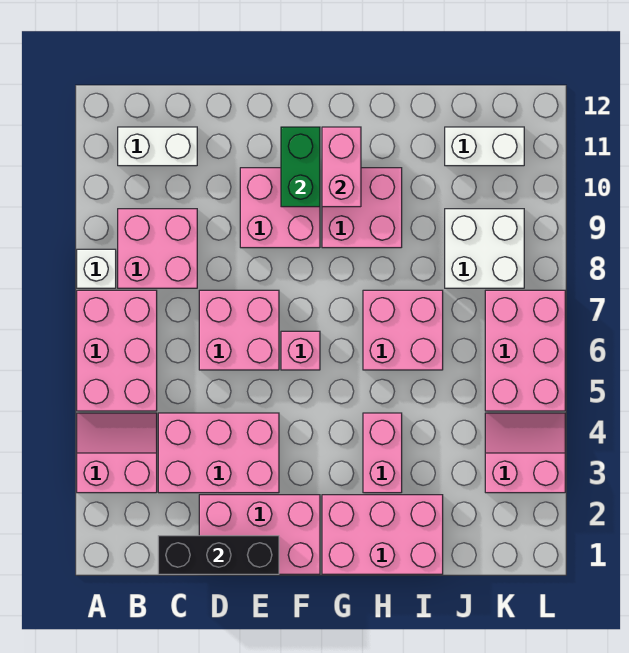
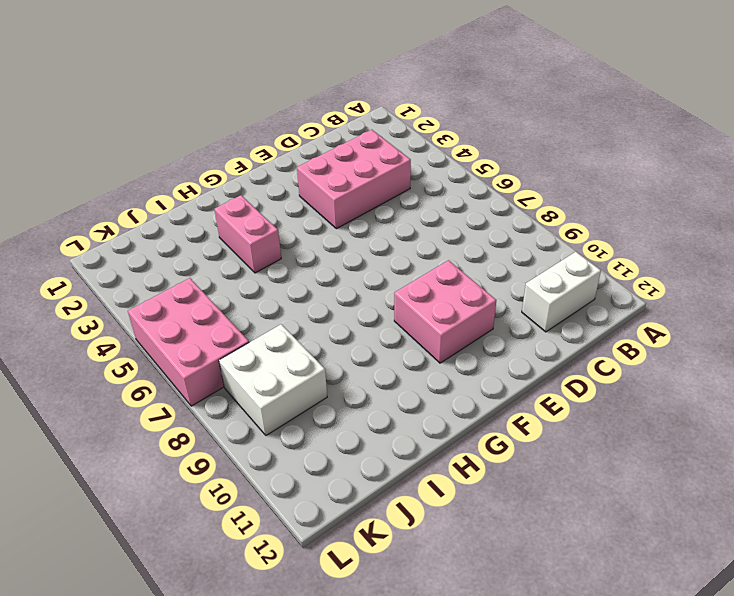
none -> pink 2x2 slope [77,413,157,493]
none -> pink 2x3 brick [77,290,157,411]
none -> white 1x1 brick [77,249,116,288]

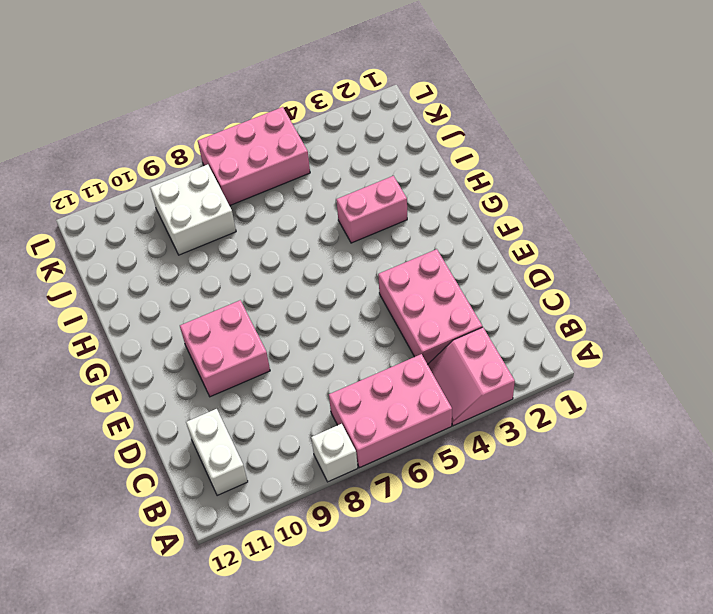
none -> pink 2x2 brick [118,209,197,288]
none -> pink 2x3 brick [199,495,320,574]
none -> pink 2x2 brick [199,290,279,370]

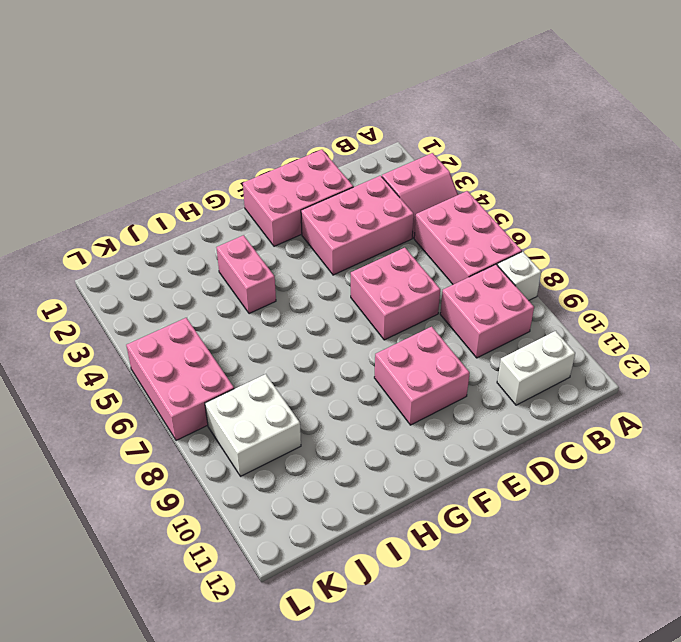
none -> pink 1x1 brick [281,331,320,370]
none -> pink 2x3 brick [322,495,443,574]
none -> pink 2x2 brick [322,168,402,248]

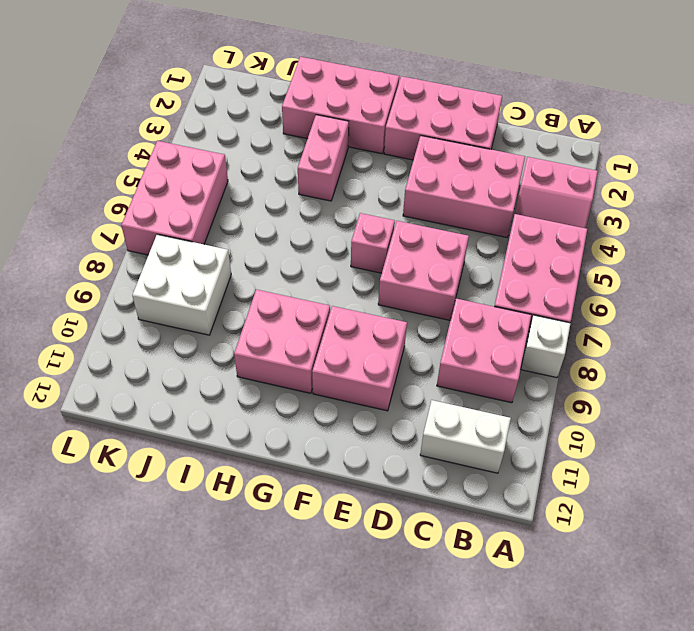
none -> pink 2x2 brick [363,290,443,370]
none -> white 1x2 brick [445,127,524,166]
none -> pink 2x2 slope [485,413,565,493]

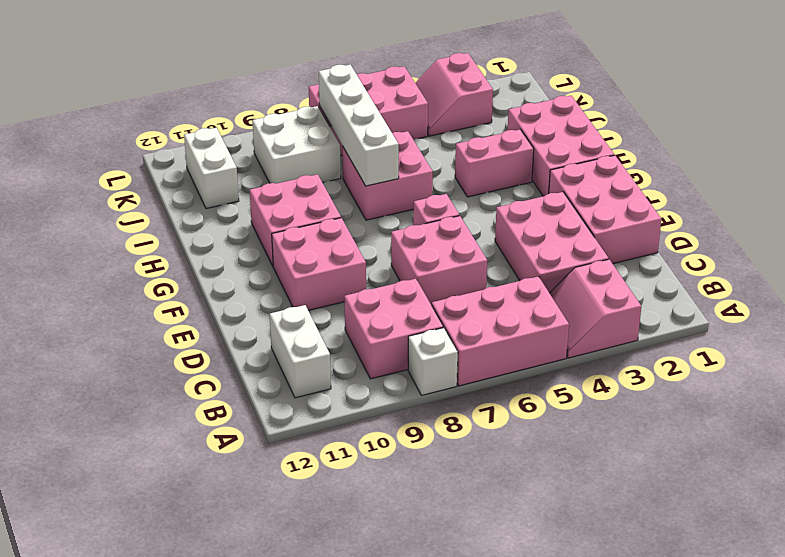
white 1x4 brick [319,65,399,186] -> none
none -> black 1x3 brick [158,536,279,574]
none -> green 1x2 brick [281,127,320,207]
none -> pink 1x2 brick [322,127,361,207]

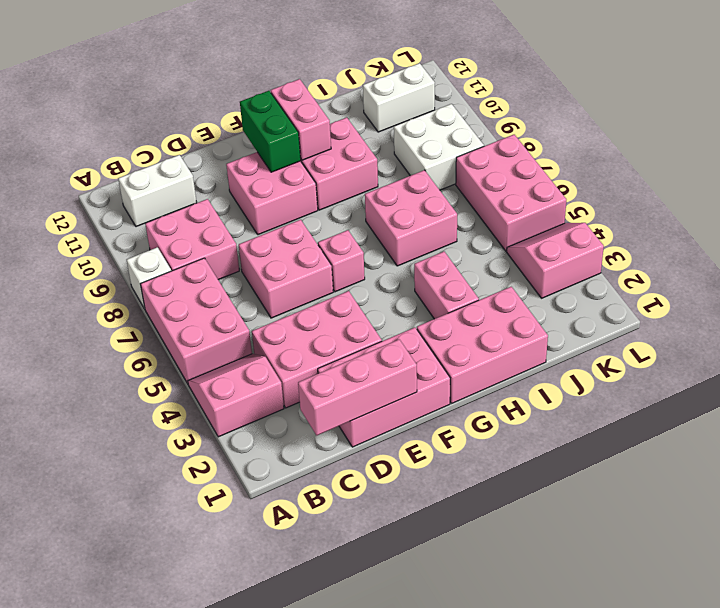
pink 1x3 brick [298,339,417,435] -> black 1x3 brick [158,536,279,574]

